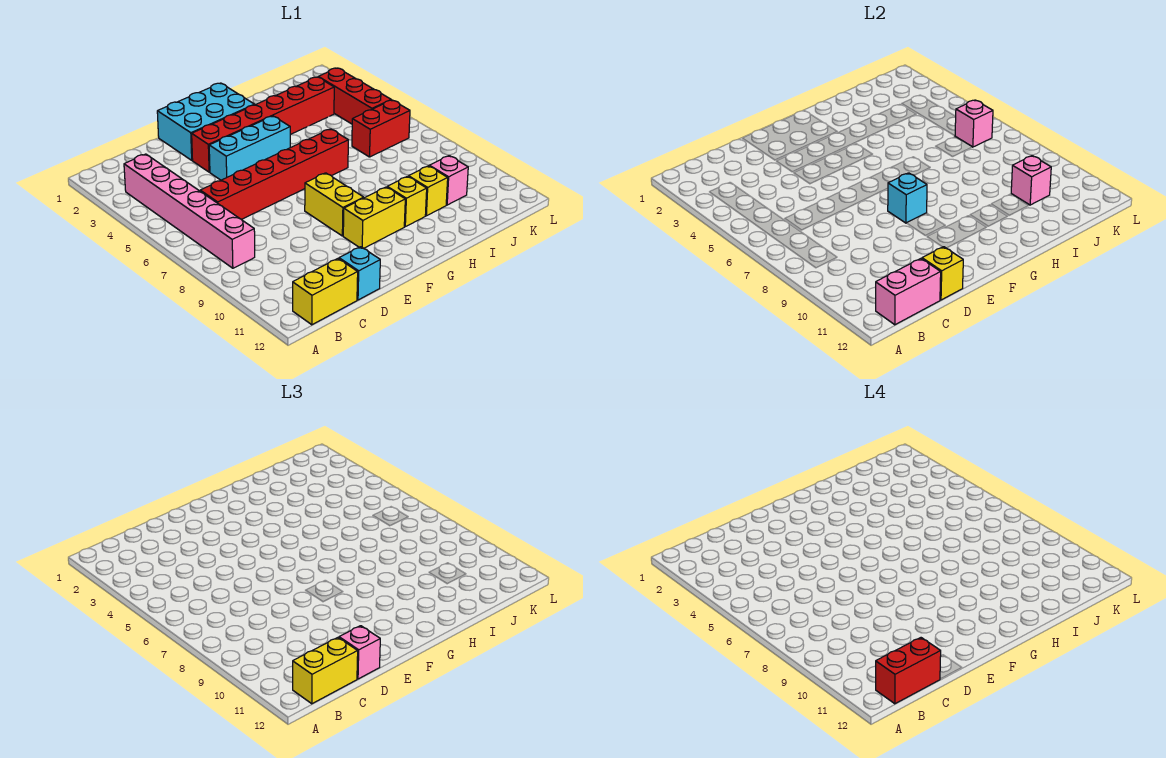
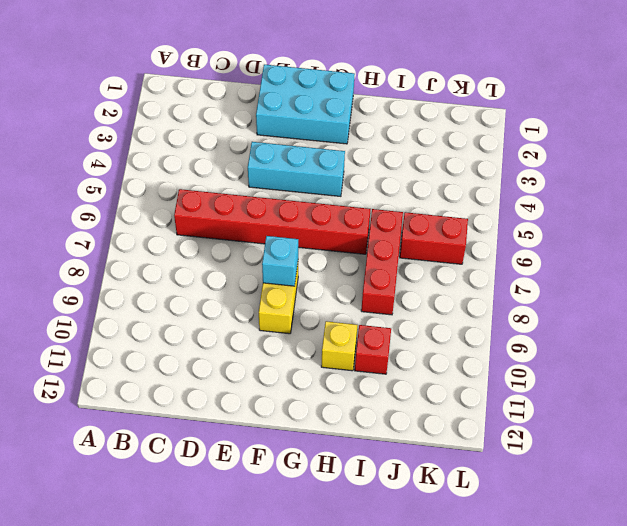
red 1x3 brick [361,209,403,315] -> red 1x3 brick moved to [319,68,391,124]
red 1x1 brick [355,325,391,374] -> yellow 1x1 brick [409,166,448,216]
none -> pink 1x6 brick [124,154,255,268]
none -> yellow 1x2 brick [293,259,358,325]
none -> cyan 1x1 brick [339,247,380,300]

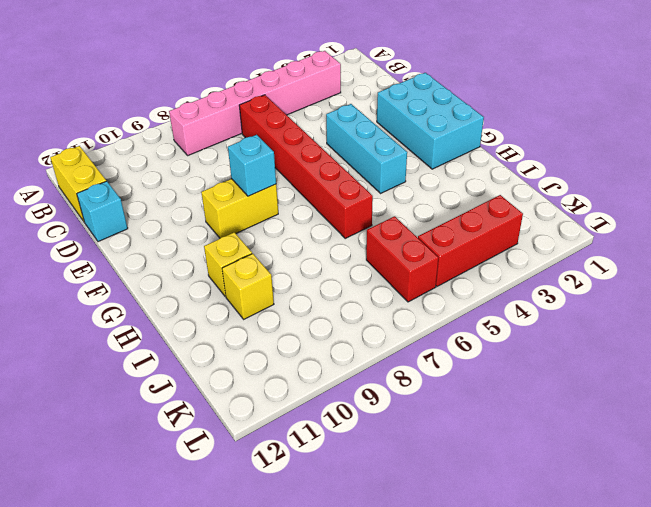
none -> red 1x6 brick [192,77,334,172]
none -> yellow 1x2 brick [343,187,405,248]
none -> pink 1x1 brick [430,156,468,205]

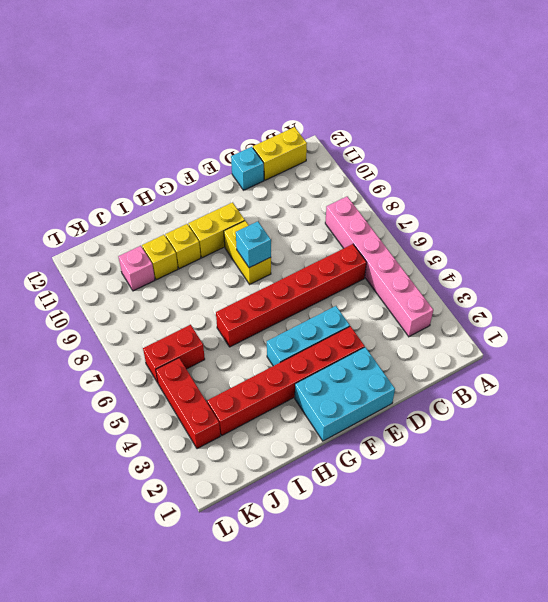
none -> pink 1x2 brick [876,259,941,325]
none -> yellow 1x1 brick [922,247,963,300]
none -> pink 1x1 brick [1011,156,1051,205]

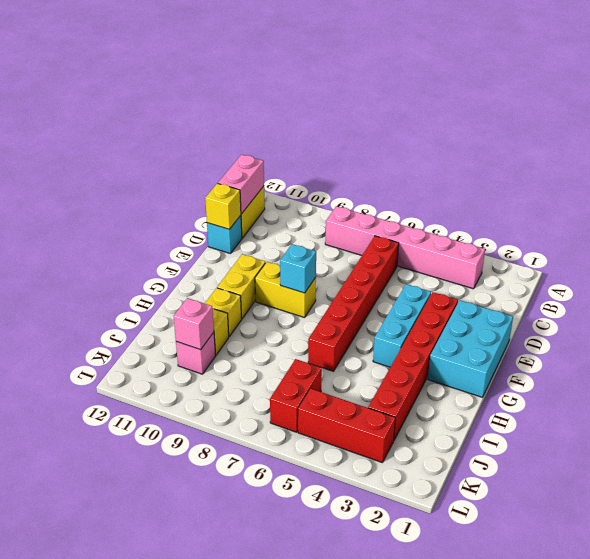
none -> pink 1x1 brick [955,100,993,147]
none -> yellow 1x2 brick [293,638,358,704]
none -> pink 1x1 brick [339,626,380,679]

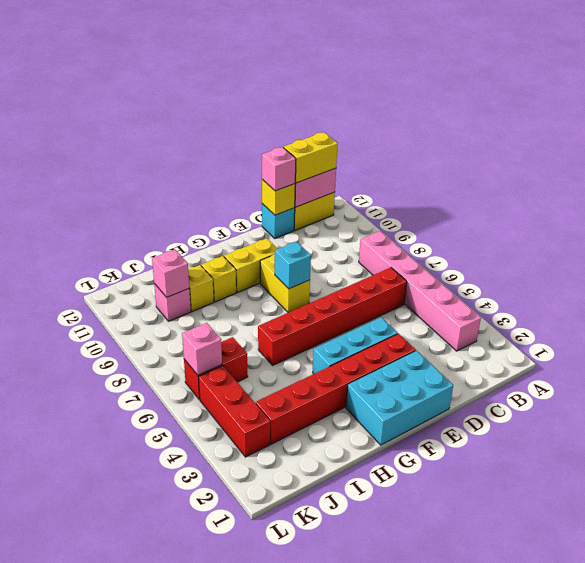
none -> red 1x2 brick [876,638,941,704]

